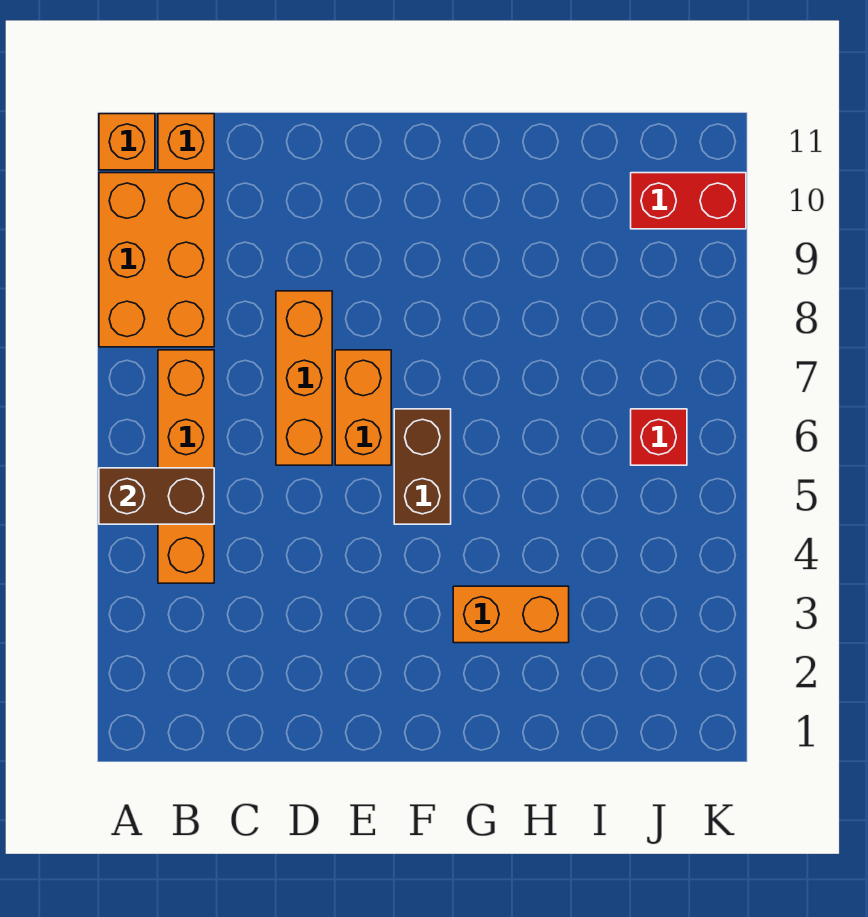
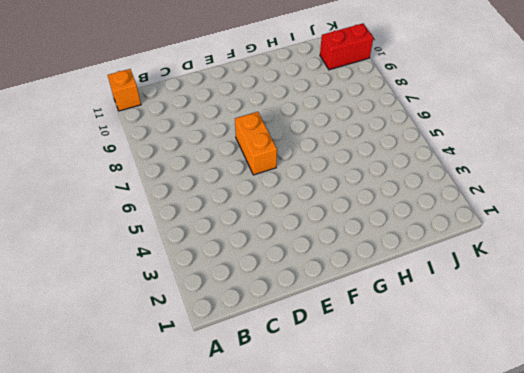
none -> orange 2x3 brick [99,173,214,347]
none -> orange 1x4 brick [158,350,214,583]

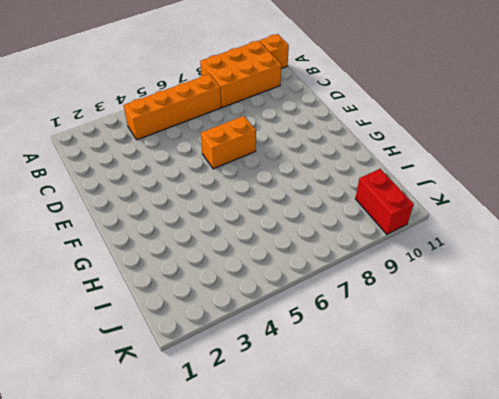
none -> orange 1x1 brick [158,114,214,170]
none -> orange 1x3 brick [276,291,332,465]

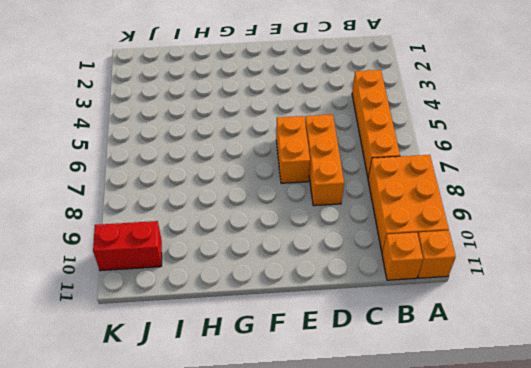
none -> brown 1x2 brick [394,409,451,524]
none -> orange 1x2 brick [453,586,569,643]

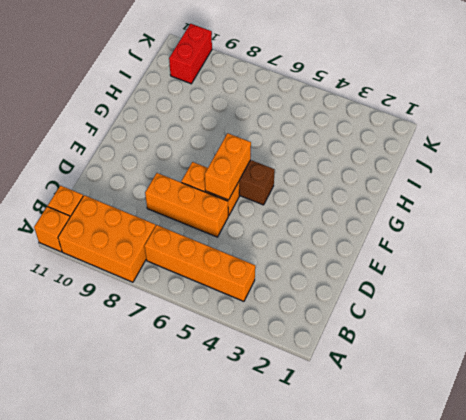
orange 1x2 brick [205,133,251,200] -> orange 1x2 brick moved to [453,586,569,643]
none -> red 1x1 brick [631,409,687,465]
none -> brown 1x2 brick [99,468,214,524]

